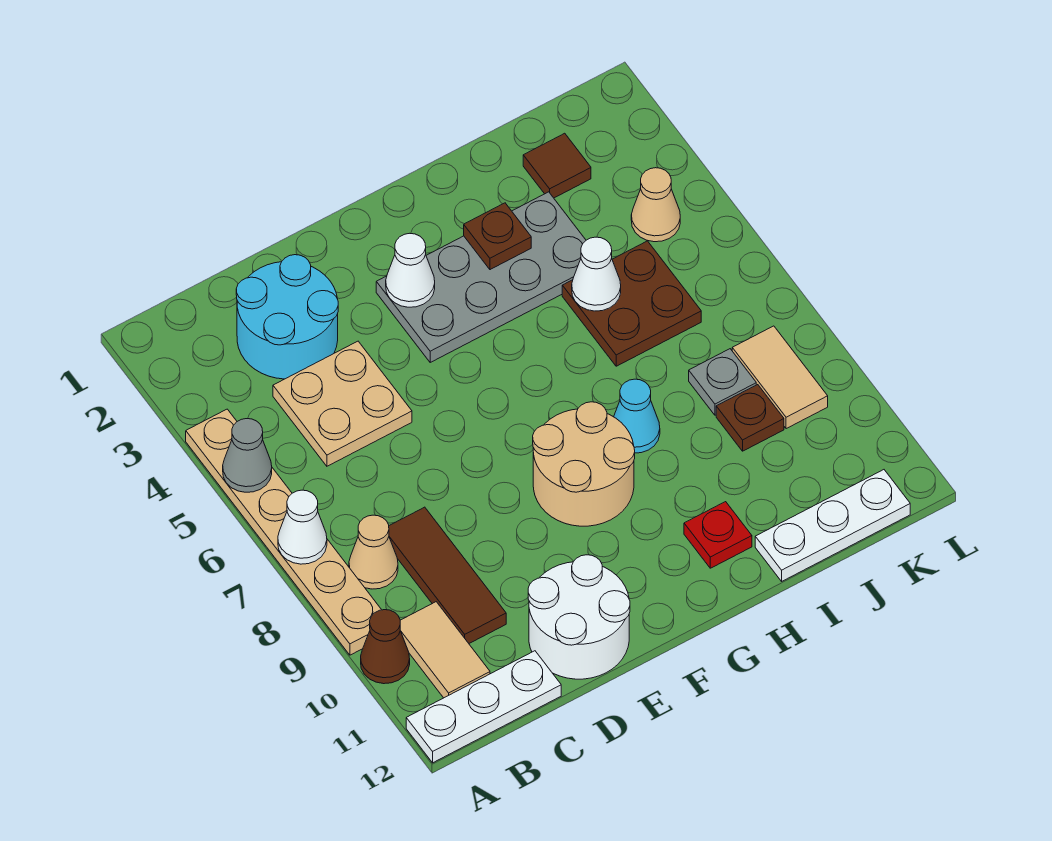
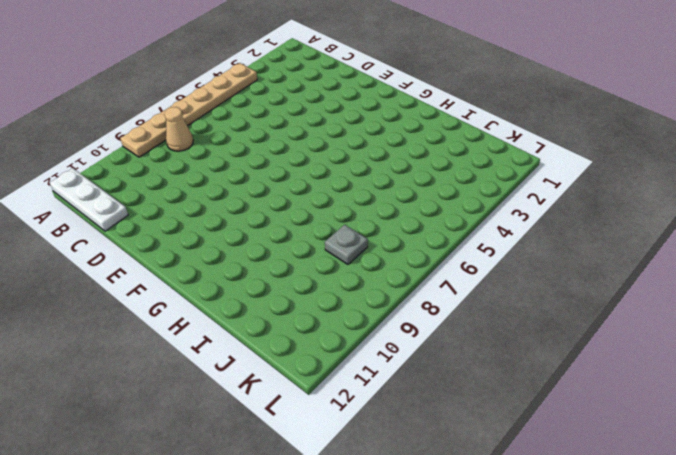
none -> brown 1x1 cone [361,610,410,684]
none -> tan 1x2 tile [400,602,490,698]
none -> cyan 2x2 round brick [236,255,338,379]

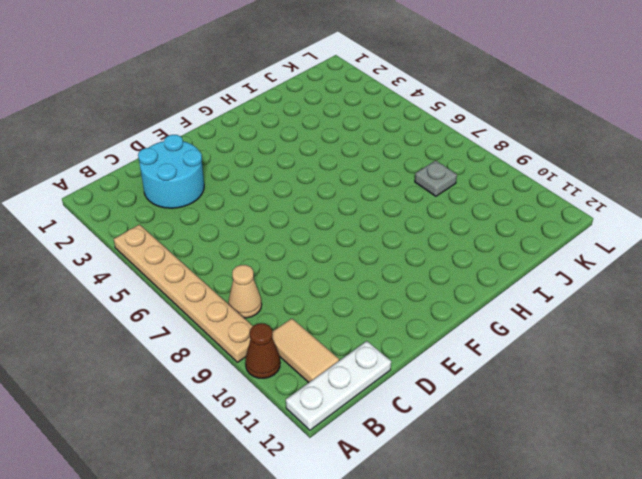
none -> tan 2x2 plate [273,341,412,466]
none -> brown 1x3 tile [389,507,506,643]
none -> white 2x2 round brick [528,555,630,679]

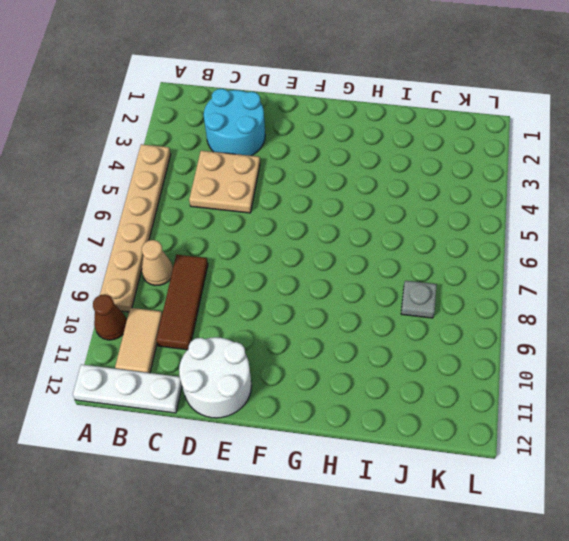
none -> grey 2x4 plate [376,192,586,362]
none -> tan 2x2 round brick [533,402,635,526]
none -> cyan 1x1 cone [614,379,660,453]

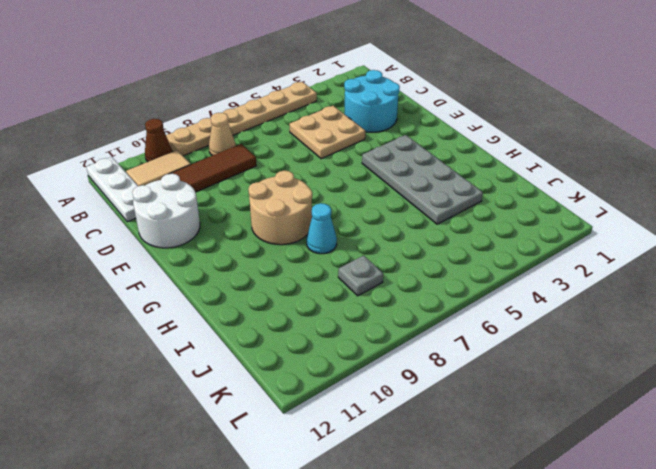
none -> red 1x1 plate [684,502,752,568]
none -> brown 2x2 plate [562,241,701,366]
none -> white 1x3 plate [755,470,910,581]

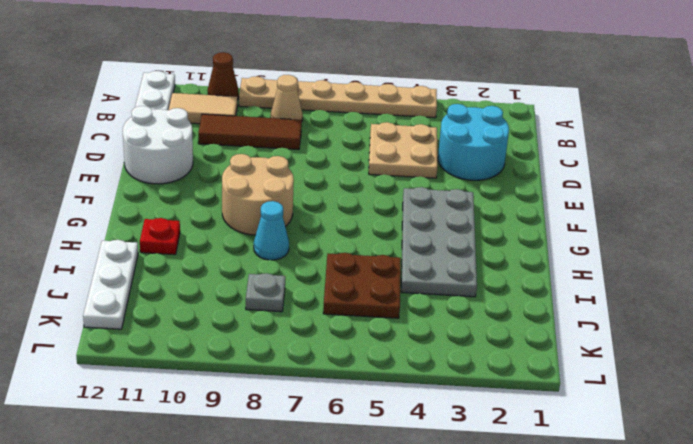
none -> brown 1x1 tile [523,133,591,198]
none -> brown 1x1 plate [716,385,784,451]
none -> tan 1x1 cone [631,168,680,242]

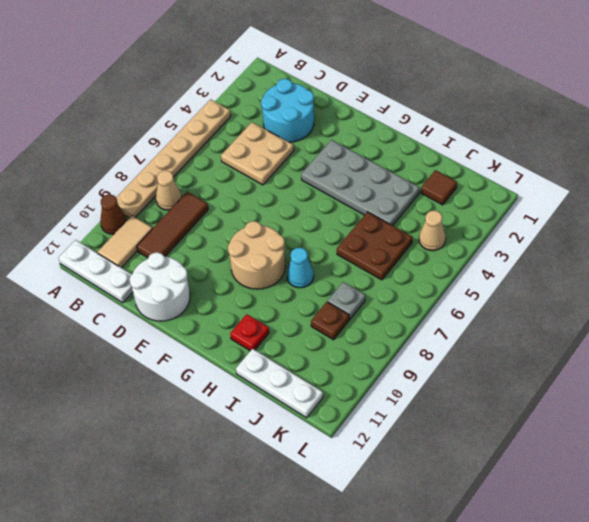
none -> tan 1x2 tile [732,326,828,429]
none -> grey 1x1 cone [223,419,272,492]
none -> white 1x1 cone [278,490,327,564]

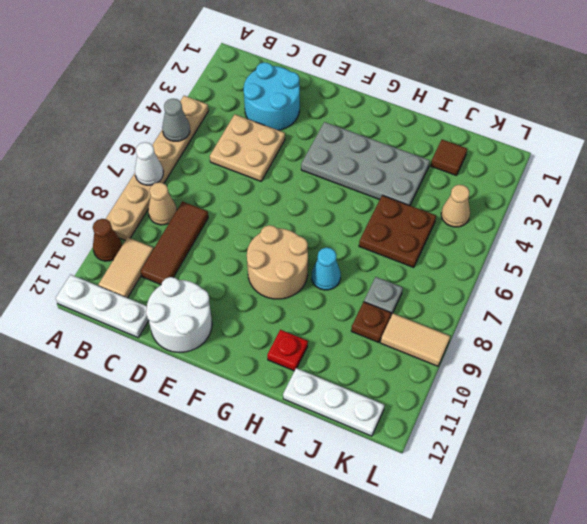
tan 1x2 tile [381,314,450,366] -> tan 1x2 tile turned to [732,326,828,429]
none -> white 1x1 cone [386,233,435,307]
none -> brown 1x1 plate [464,203,531,270]
none -> white 1x1 cone [572,237,621,311]

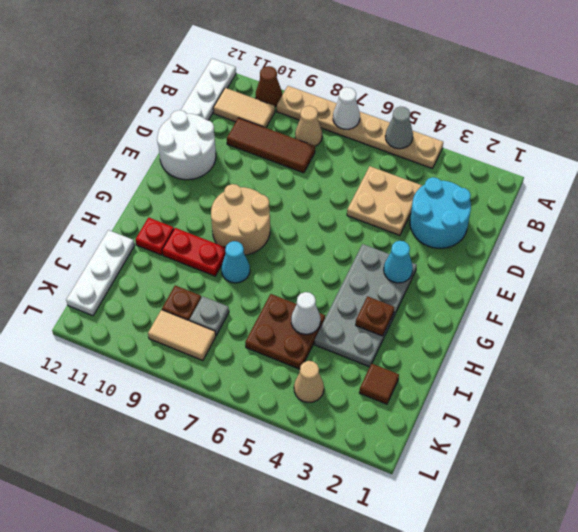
cyan 1x1 cone [384,241,413,283] -> white 1x1 cone [386,233,435,307]
red 1x2 plate [162,228,226,276] -> none

